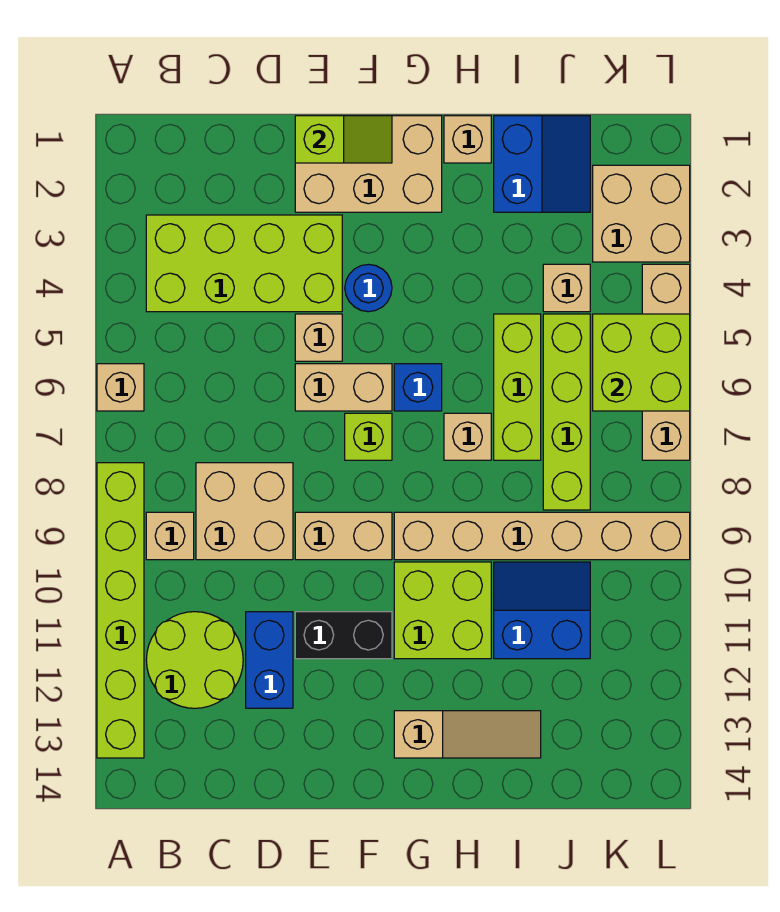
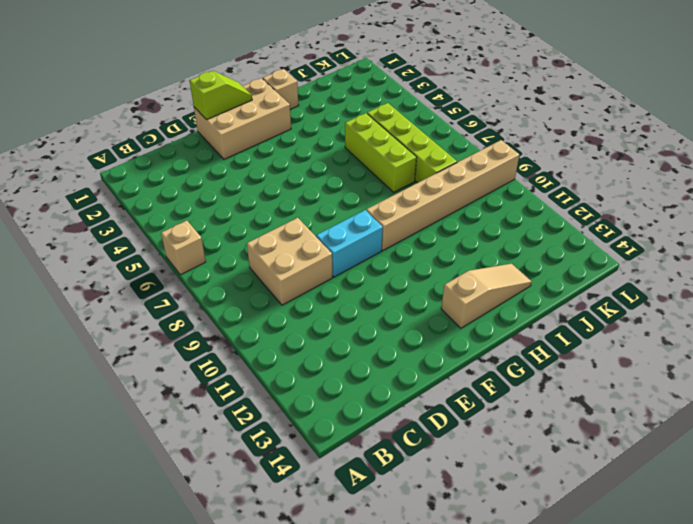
cyan 1x2 brick [316,210,383,277] -> tan 1x2 brick [295,512,392,560]
none -> lime 1x6 brick [97,463,144,758]
none -> lime 2x4 brick [146,215,342,312]
none -> tan 1x1 brick [146,512,194,560]

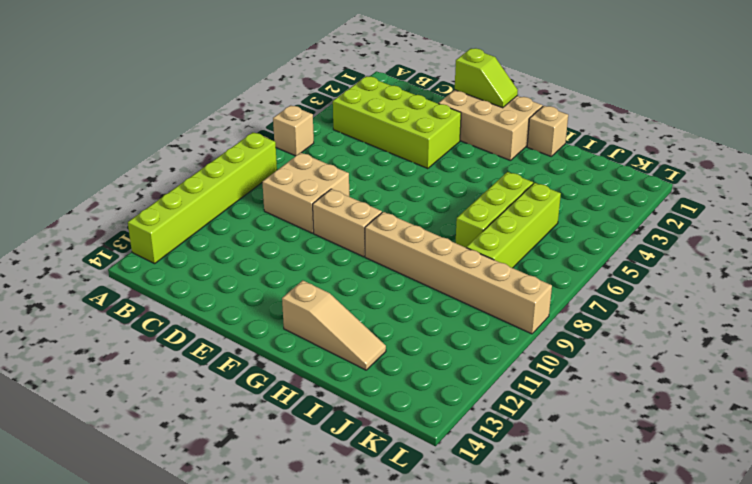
none -> tan 1x1 brick [146,512,194,560]
none -> lime 2x2 round brick [146,612,243,708]
none -> blue 1x2 brick [246,612,293,708]

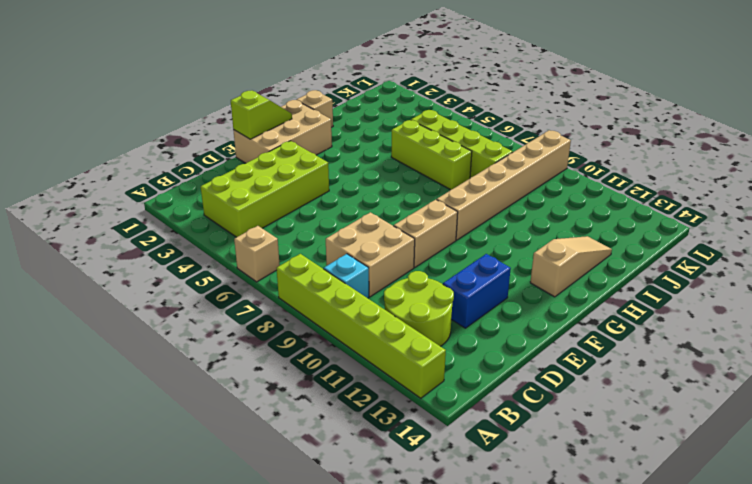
cyan 1x1 brick [324,254,369,298] -> tan 1x1 brick [146,512,194,560]
blue 1x2 brick [443,254,511,328] -> blue 1x2 brick turned to [246,612,293,708]
none -> tan 1x1 brick [295,314,342,361]
none -> tan 1x2 brick [295,364,392,411]
none -> black 1x2 brick [295,612,392,659]

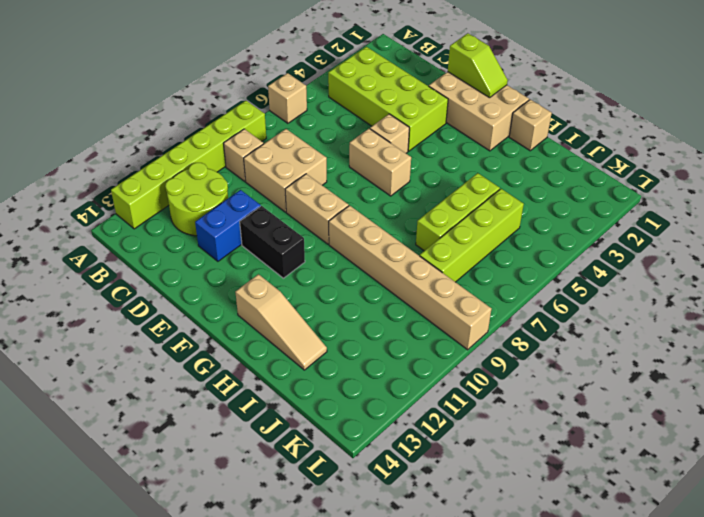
none -> blue 1x1 round brick [345,264,392,312]
none -> lime 1x1 brick [345,413,392,460]
none -> blue 1x1 brick [394,364,442,411]

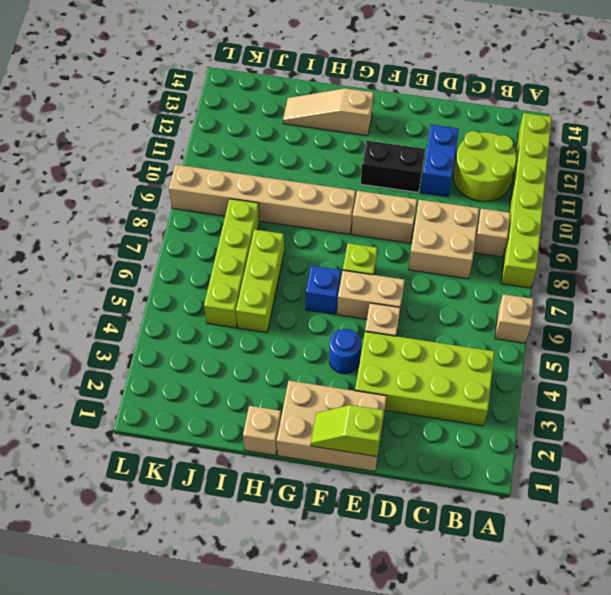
none -> lime 2x2 brick [394,562,491,659]
none -> tan 1x1 brick [444,413,491,460]
none -> blue 2x2 slope [494,116,590,212]

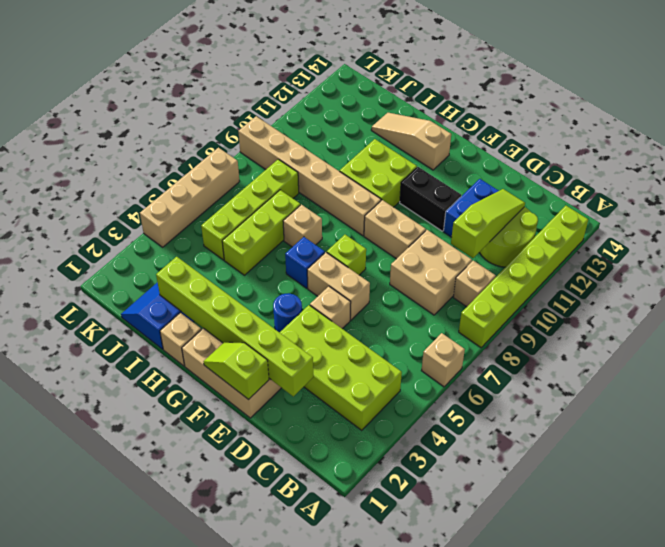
lime 1x3 slope [451,189,525,258] -> none
lime 1x6 brick [156,257,313,396] -> none
none -> blue 2x2 slope [494,562,590,659]
none -> tan 1x1 brick [543,264,590,312]
none -> tan 2x2 brick [593,165,690,262]

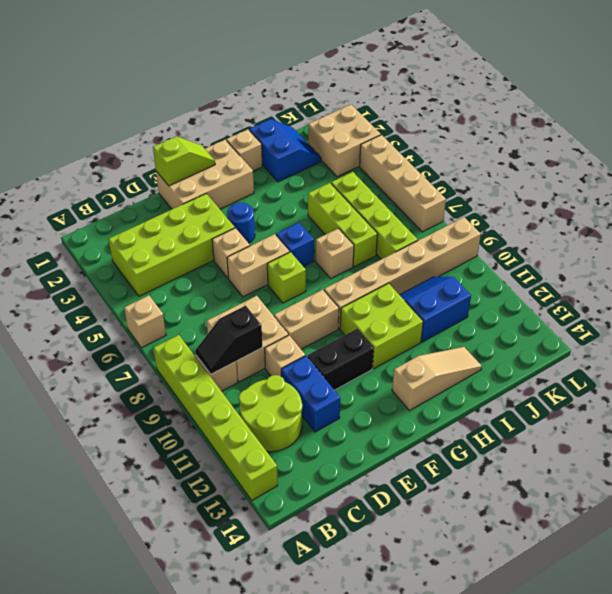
black 1x2 slope [195,305,263,374] -> none
tan 1x1 brick [265,335,305,376] -> tan 1x1 brick moved to [543,264,590,312]
none -> lime 2x2 brick [593,314,690,411]

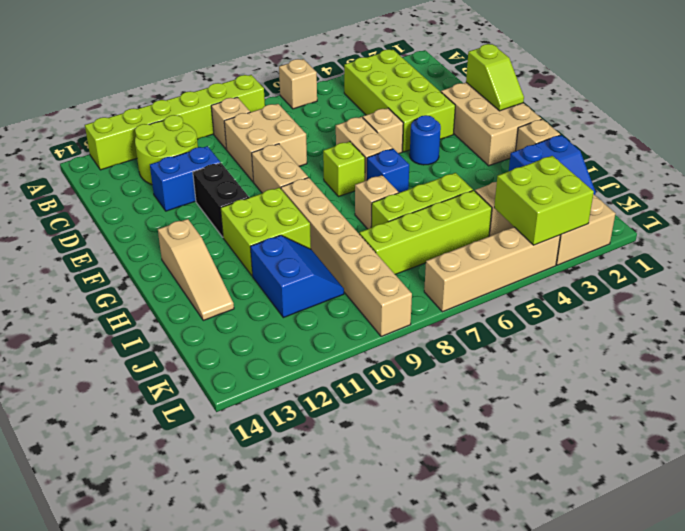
lime 2x2 brick [494,156,594,245] -> lime 2x2 brick moved to [593,314,690,411]

